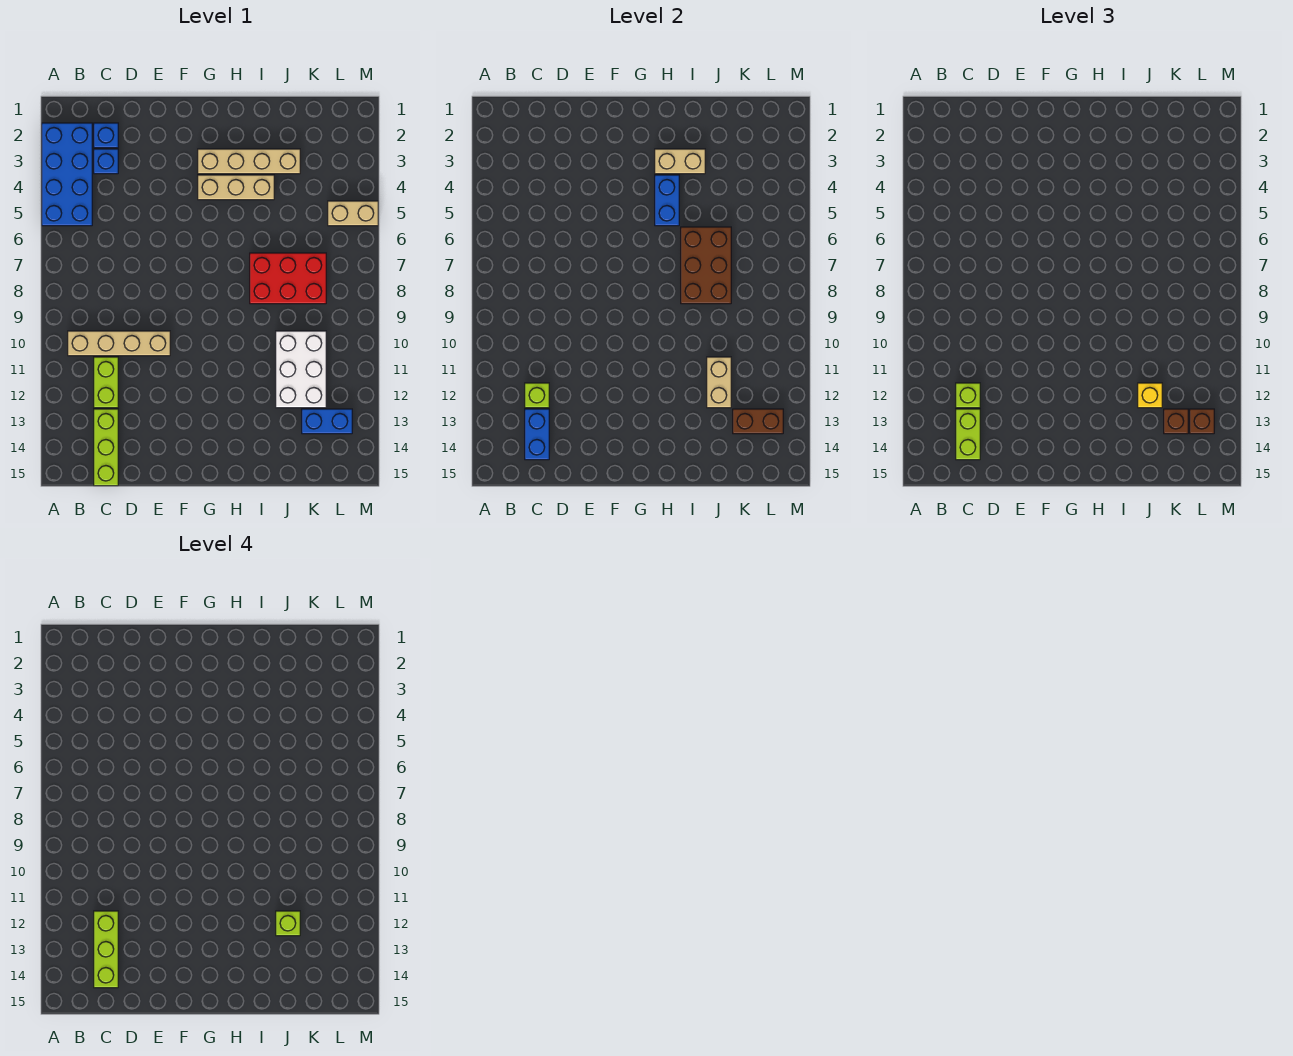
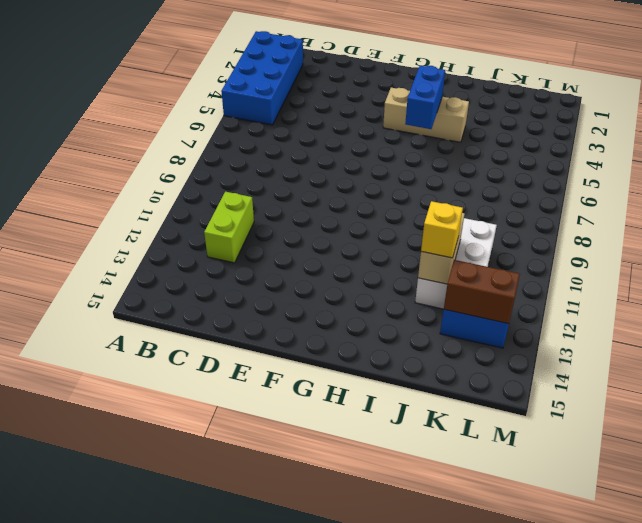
none -> tan 1x4 brick [68,331,170,356]
none -> blue 1x1 brick [94,123,118,148]
none -> blue 1x1 brick [94,149,118,174]

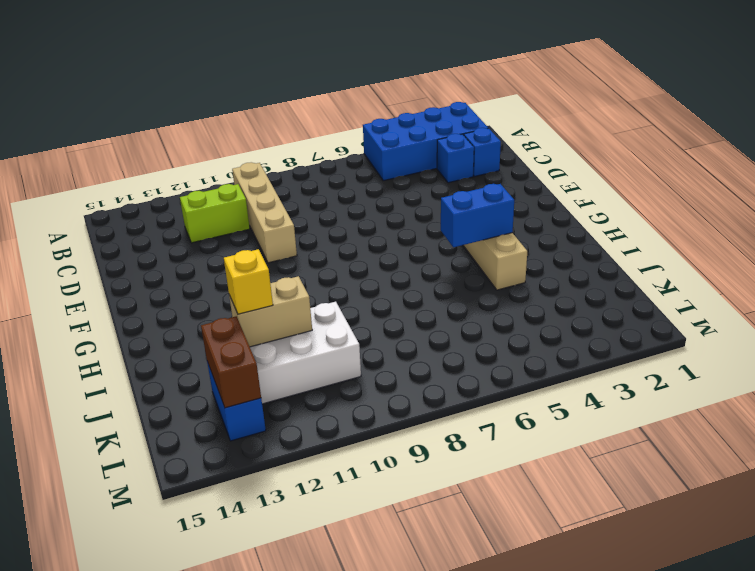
none -> lime 1x3 brick [94,409,118,486]
none -> tan 1x4 brick [198,149,300,174]
none -> red 2x3 brick [250,253,326,304]

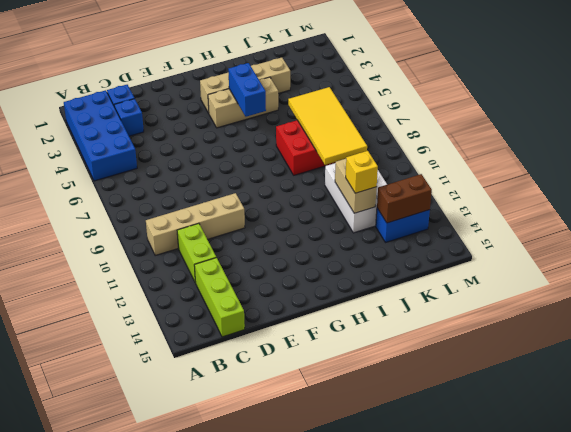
yellow 2x4 tile [288,87,367,165] -> brown 2x3 brick [681,227,731,304]
none -> tan 1x2 brick [328,201,378,226]
none -> lime 1x1 brick [525,383,549,408]
none -> blue 1x2 brick [525,409,549,460]

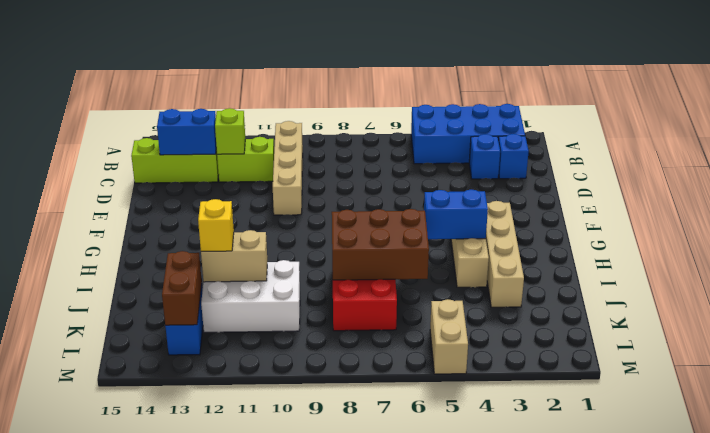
none -> tan 1x2 brick [655,149,705,174]
none -> lime 1x1 brick [956,383,980,408]
none -> lime 1x2 brick [956,409,980,460]

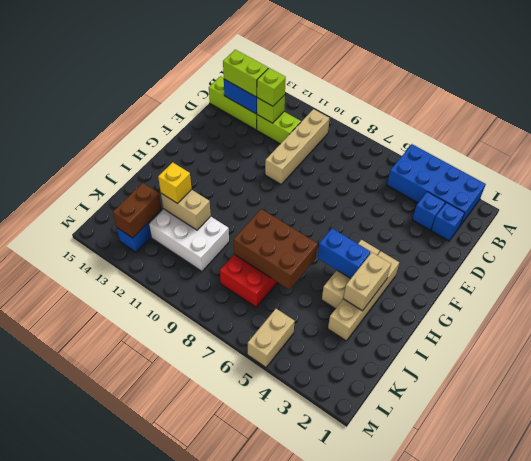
none -> brown 1x1 brick [1164,409,1188,434]
none -> brown 1x1 brick [1190,409,1214,434]
none -> lime 1x3 brick [94,911,118,988]

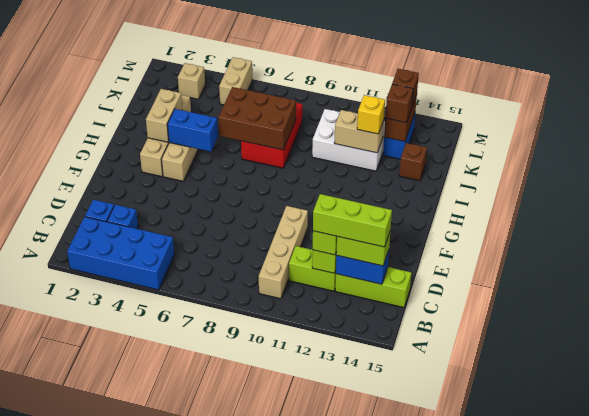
brown 1x1 brick [399,143,427,181] -> none
tan 1x1 brick [178,63,205,99] -> none
none -> lime 1x1 brick [276,911,300,936]

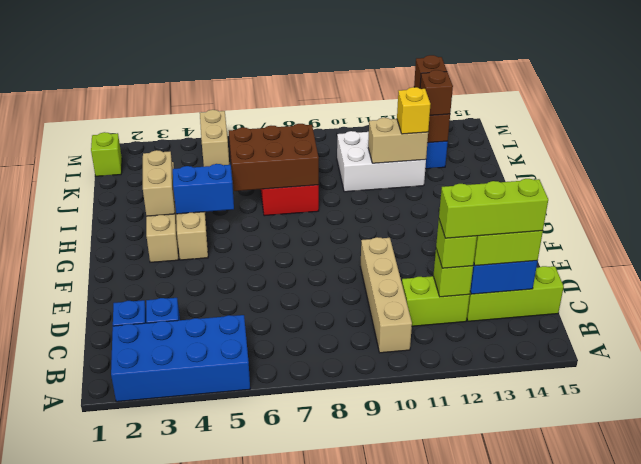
lime 1x1 brick [91,132,122,176] -> lime 1x1 brick moved to [276,911,300,936]

